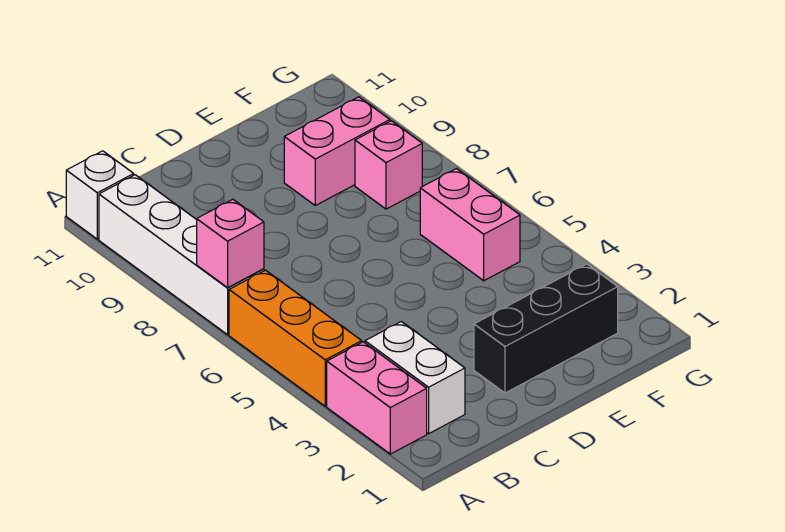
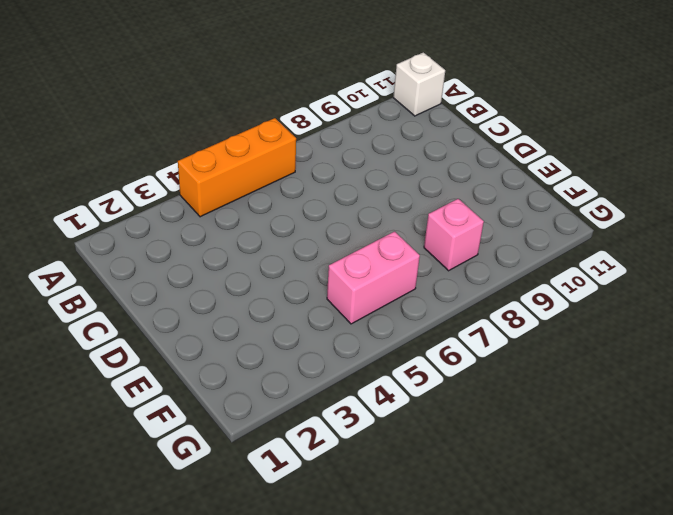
none -> pink 1x2 brick [327,342,427,454]
none -> white 1x4 brick [99,175,264,335]

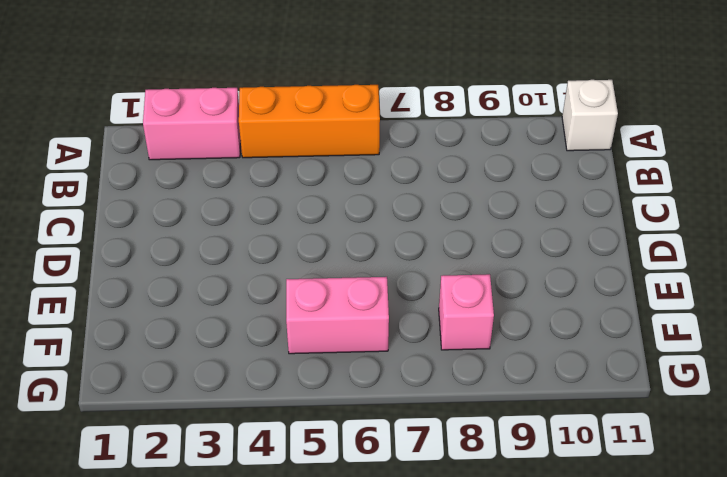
none -> white 1x4 brick [99,175,264,335]
none -> white 1x2 brick [365,322,465,434]

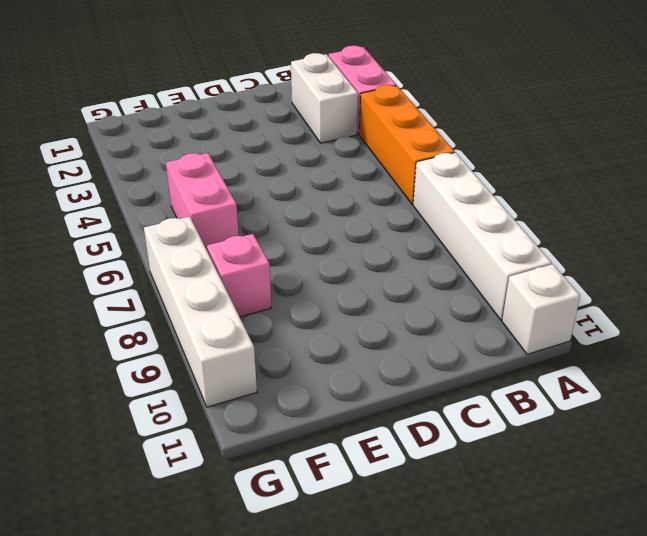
white 1x4 brick [144,216,257,407] -> none
none -> black 1x3 brick [474,264,618,393]
none -> pink 1x2 brick [284,97,390,205]

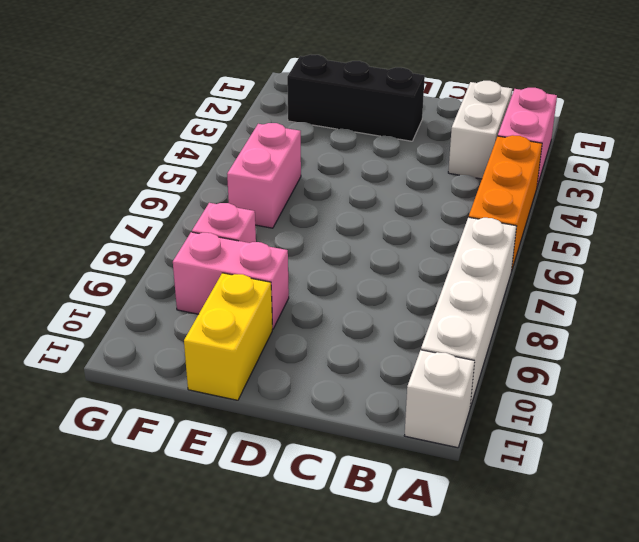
yellow 1x2 brick [184,273,272,400] -> none
none -> pink 1x1 brick [197,199,264,288]

